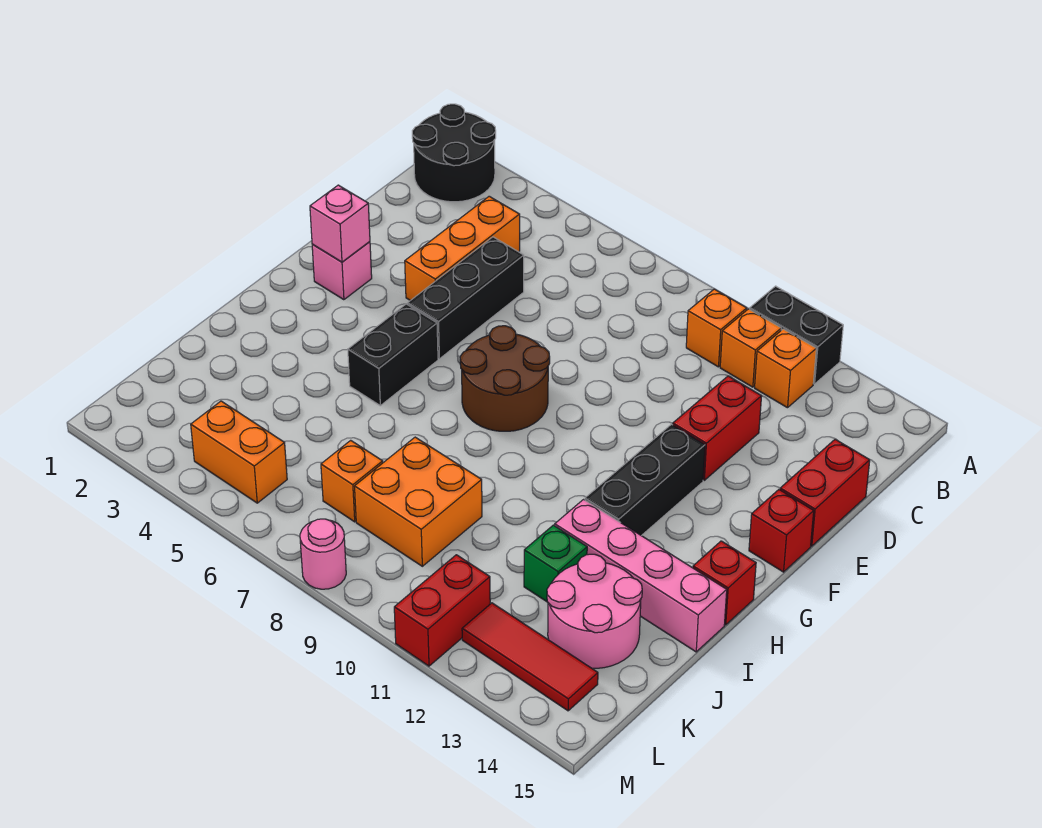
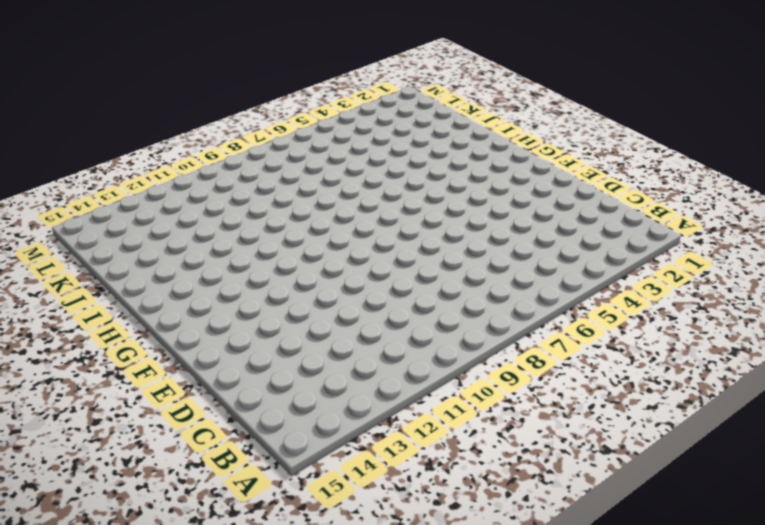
none -> black 2x2 round brick [412,104,496,202]
none -> black 1x2 brick [750,286,843,384]
none -> orange 1x1 brick [686,289,747,367]

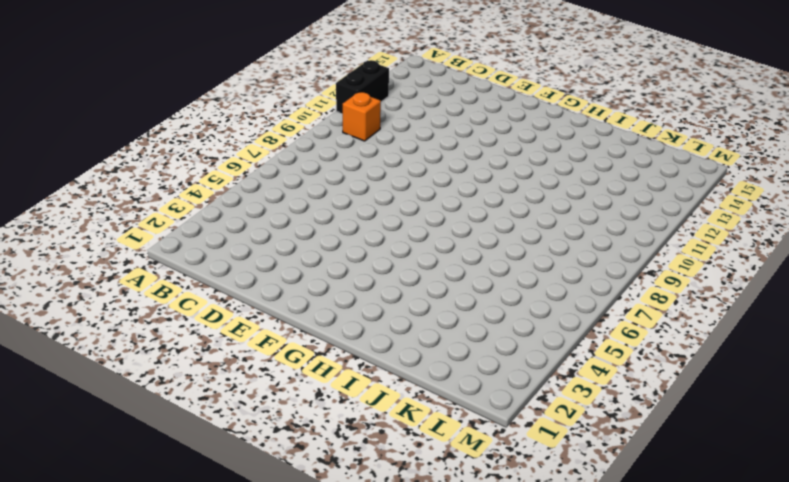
none -> black 2x2 round brick [412,104,496,202]
none -> orange 1x1 brick [720,309,781,387]
none -> orange 1x1 brick [755,329,816,408]

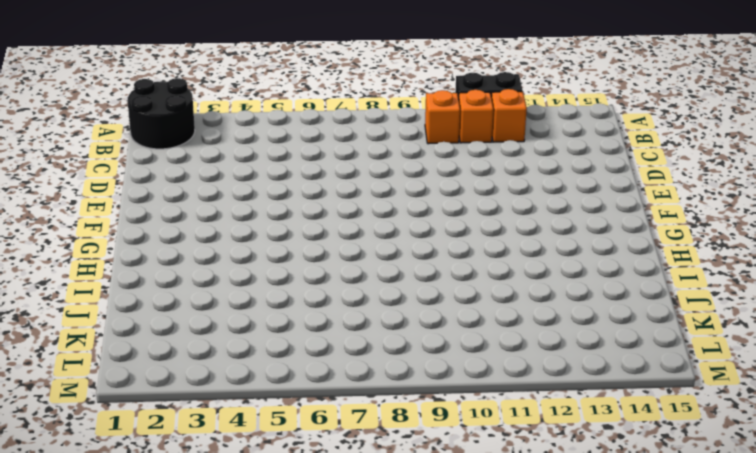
none -> orange 1x3 brick [405,196,520,301]
none -> black 1x3 brick [408,237,524,359]
none -> red 1x2 brick [673,376,762,480]

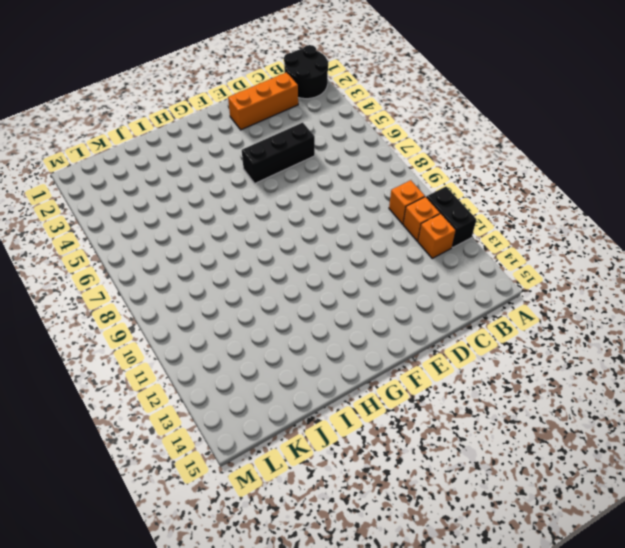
orange 1x3 brick [228,72,298,130] -> orange 1x3 brick moved to [405,196,520,301]
none -> red 1x2 brick [673,376,762,480]
none -> red 1x2 brick [780,439,870,546]
none -> pink 1x1 brick [312,242,372,300]

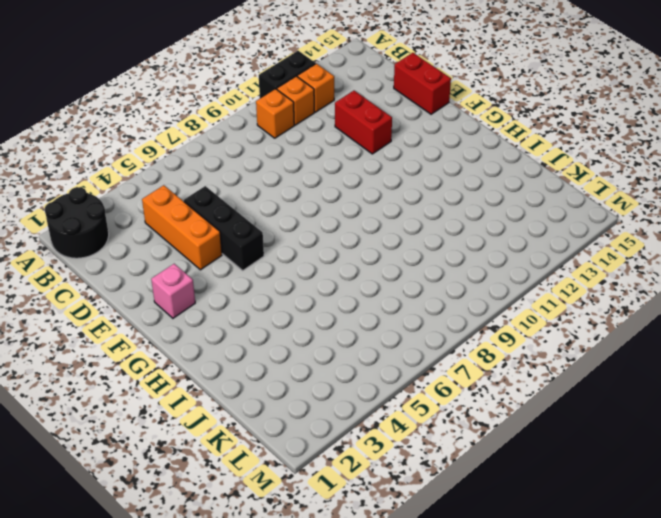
none -> brown 2x2 round brick [460,326,550,431]
none -> black 1x3 brick [585,424,705,536]
none -> red 1x1 brick [749,490,814,572]

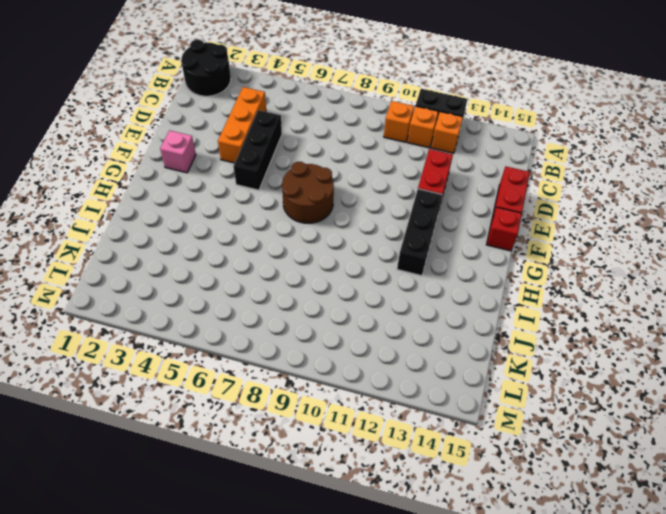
none -> black 1x2 brick [348,304,438,406]
none -> red 1x1 brick [693,541,756,625]
none -> pink 1x4 brick [555,500,727,652]

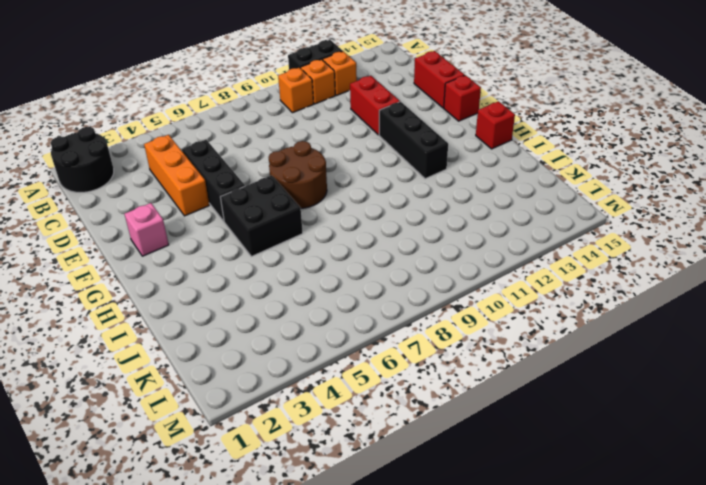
black 2x2 brick [220,175,303,256] -> black 1x2 brick [348,304,438,406]
none -> pink 1x4 brick [555,500,727,652]
none -> orange 2x2 brick [355,437,482,566]
none -> green 1x1 brick [524,525,587,602]

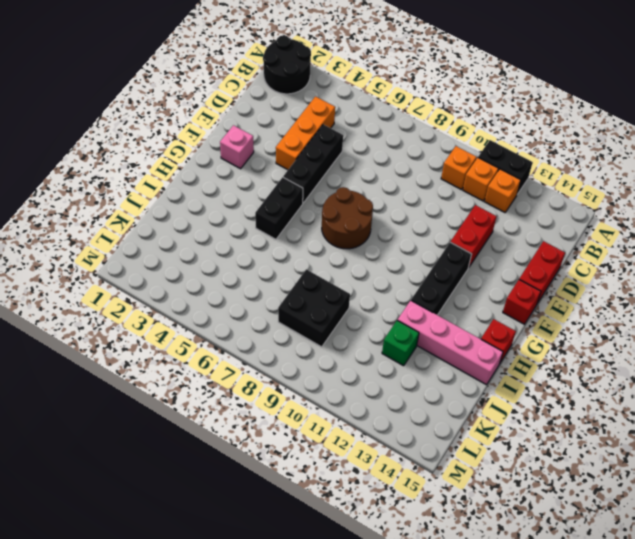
black 2x2 brick [278,269,350,347] -> orange 2x2 brick [355,437,482,566]
none -> pink 2x2 round brick [547,554,642,668]
none -> orange 1x1 brick [321,440,383,522]
none -> orange 1x2 brick [191,401,287,503]

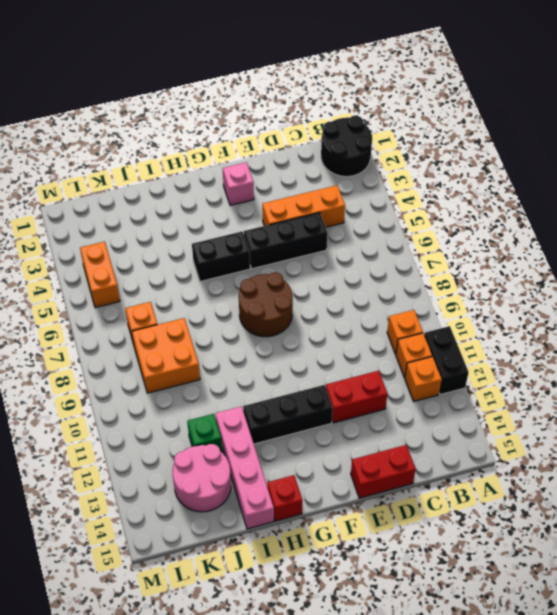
none -> red 1x1 brick [749,490,814,572]
none -> red 1x2 brick [394,555,490,666]
none -> red 1x3 tile [462,603,598,711]

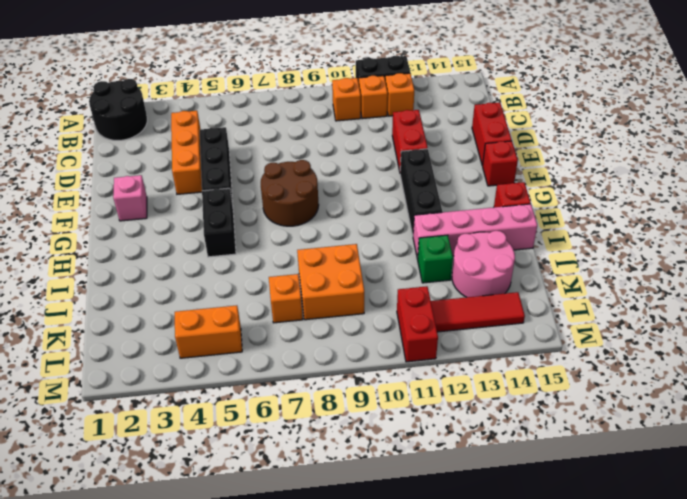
none -> pink 1x1 round brick [300,519,346,589]
none -> pink 1x1 brick [310,185,370,262]

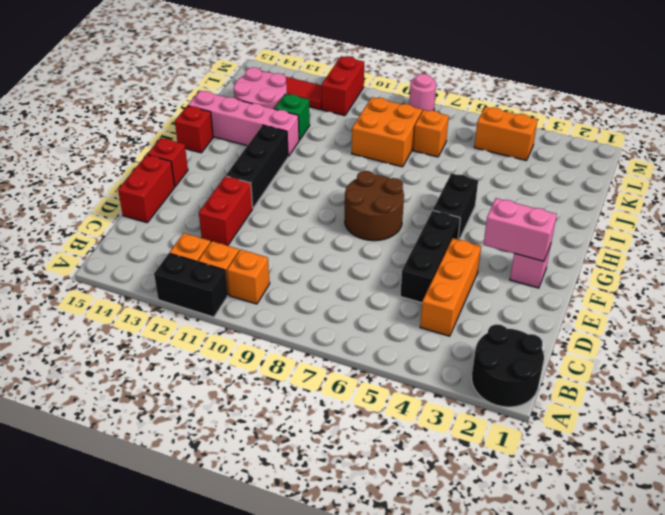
pink 1x2 brick [483,198,557,261] -> pink 1x1 brick [310,185,370,262]

